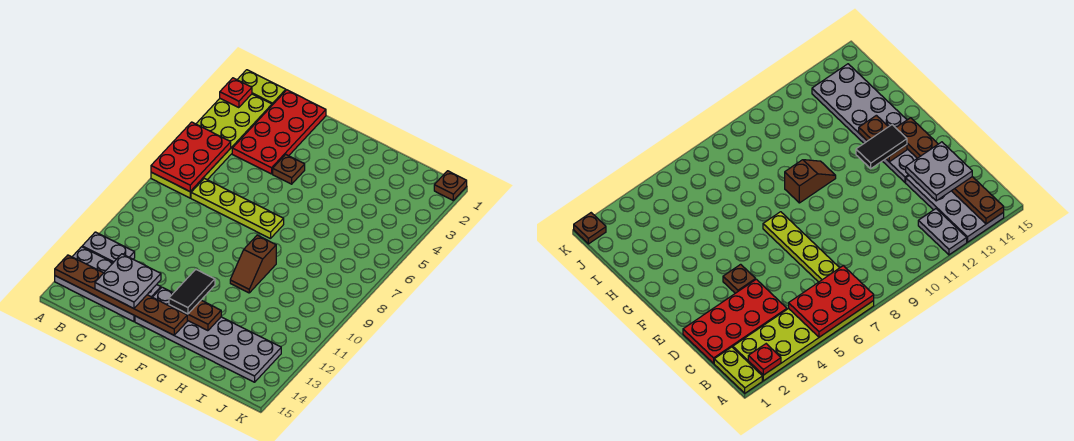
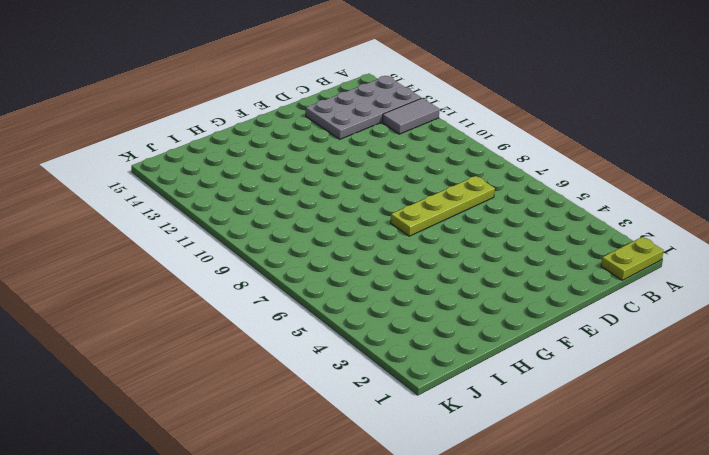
grey 1x2 tile [382,98,440,134] -> grey 1x2 plate [82,232,135,263]
none -> lime 2x6 plate [151,94,272,198]
none -> red 2x4 plate [232,90,326,174]
none -> brown 1x1 plate [273,154,305,184]

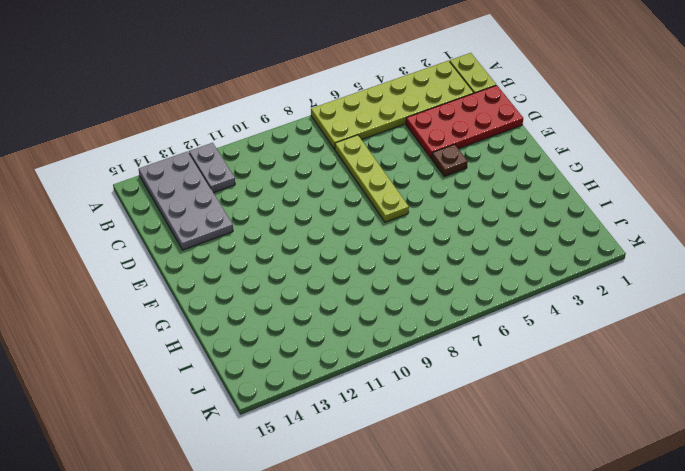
none -> grey 2x6 plate [135,287,281,382]
none -> brown 1x2 slope [230,235,276,293]
none -> brown 1x1 plate [434,171,467,200]

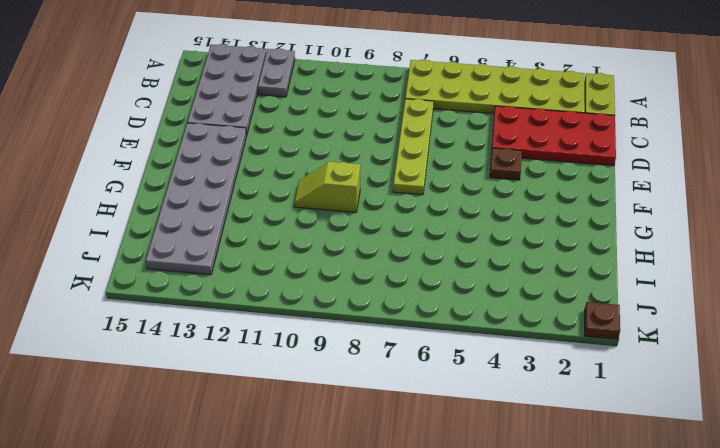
lime 1x2 slope [294,162,360,212] -> brown 1x2 slope [230,235,276,293]
none -> red 1x1 plate [220,78,252,108]
none -> red 2x3 plate [151,122,231,192]
none -> brown 1x6 plate [55,255,187,335]

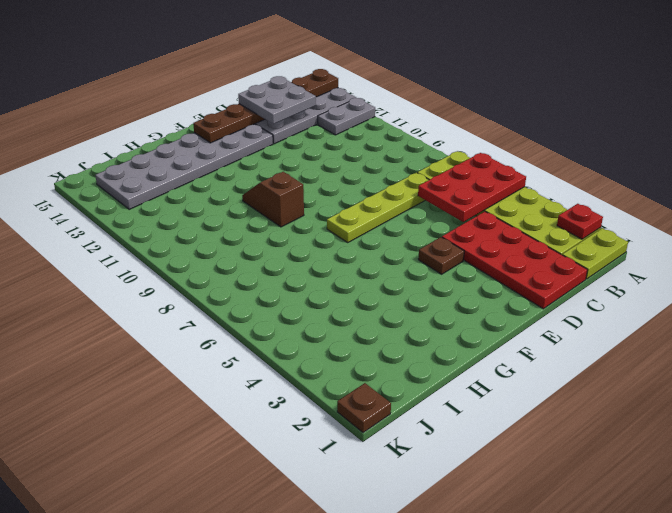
red 2x3 plate [418,153,526,222] -> red 2x3 plate turned to [151,122,231,192]
none -> brown 1x2 plate [169,300,221,331]
none -> black 1x2 tile [169,270,215,314]

